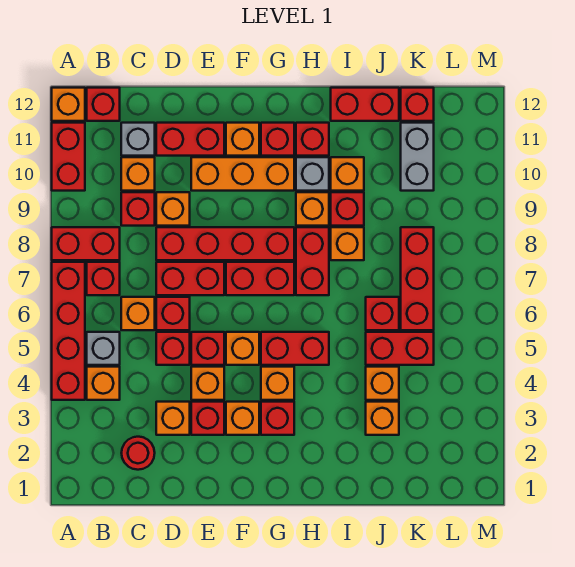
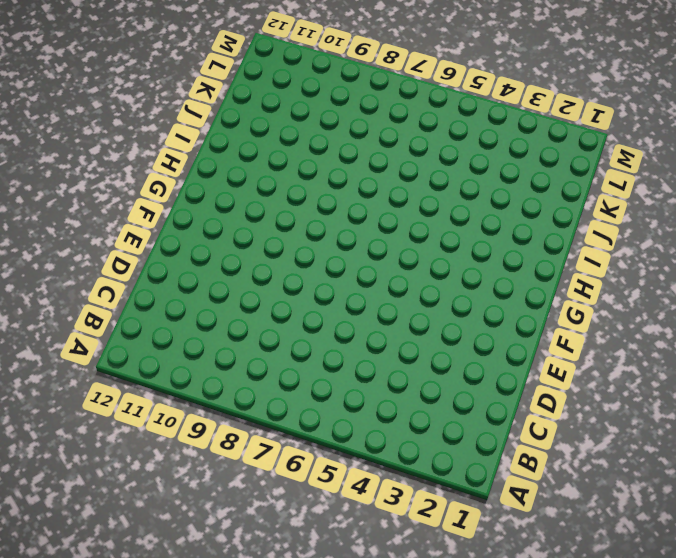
none -> red 1x4 brick [52,262,85,400]
none -> red 1x2 brick [52,227,120,260]
none -> red 1x2 brick [52,123,85,191]
none -> orange 1x1 brick [52,88,85,121]

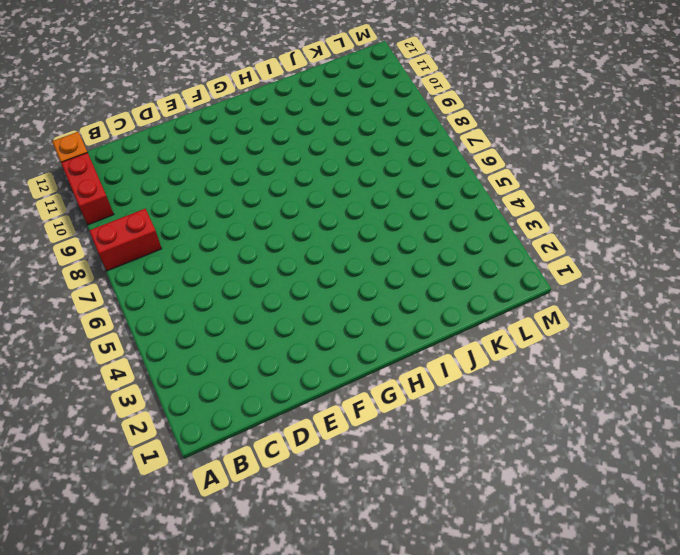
none -> red 1x4 brick [52,262,85,400]
none -> orange 1x1 brick [87,367,120,400]
none -> grey 1x1 brick [87,332,120,365]
none -> red 1x1 brick [87,262,120,295]

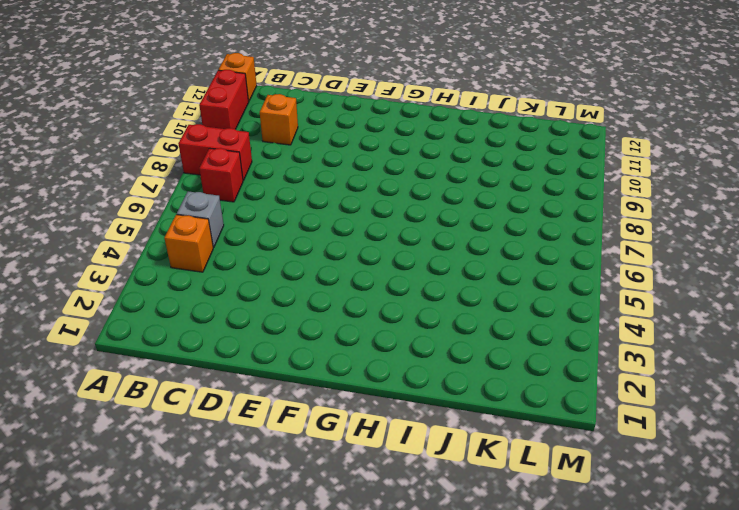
none -> red 1x4 brick [52,262,85,400]
none -> red 1x1 brick [87,88,120,121]
none -> red 1x1 round brick [122,437,155,470]
none -> orange 1x1 brick [121,297,155,330]

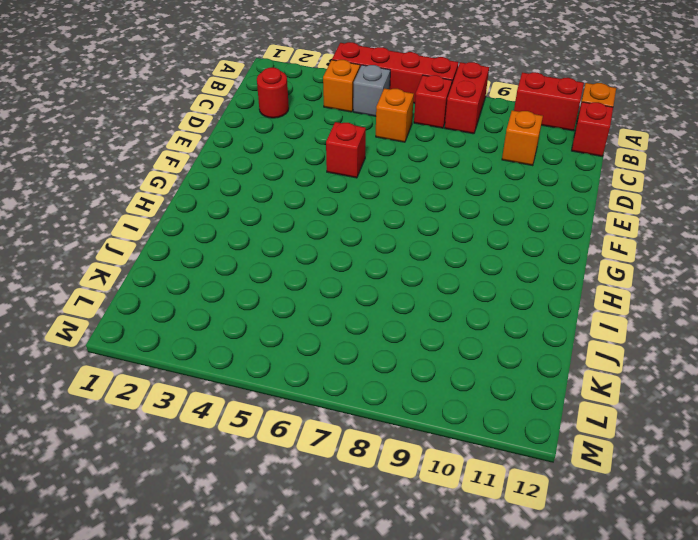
none -> red 1x1 brick [121,192,155,226]
none -> grey 1x1 brick [121,123,155,156]
none -> orange 1x1 brick [156,402,190,435]
none -> red 1x1 brick [156,332,190,365]

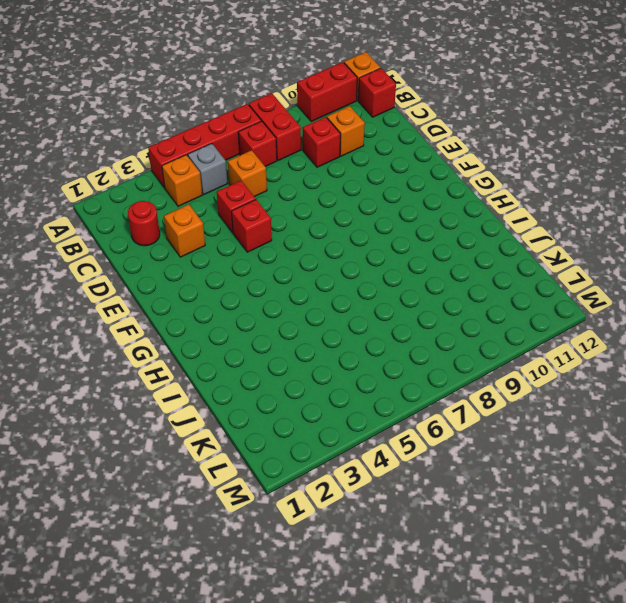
none -> grey 1x1 brick [121,123,155,156]
none -> red 1x1 brick [156,297,190,330]
none -> red 1x2 brick [156,262,224,295]
none -> red 1x4 brick [156,227,294,260]

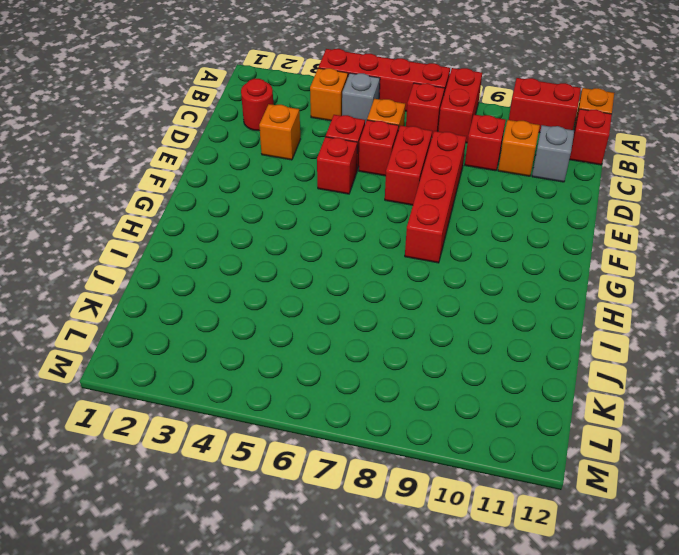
none -> orange 1x1 brick [156,192,190,226]
none -> red 1x2 brick [156,123,224,156]
none -> red 1x1 brick [191,402,224,435]
none -> orange 1x1 brick [191,367,224,400]

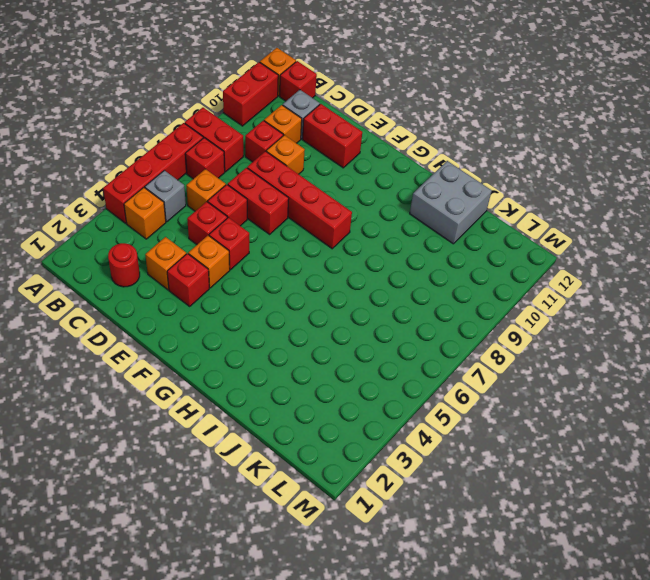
grey 2x2 brick [410,161,492,244] -> red 1x2 brick [331,88,399,121]
none -> orange 1x3 brick [191,157,294,191]
none -> orange 1x1 brick [226,402,259,435]
none -> orange 1x1 brick [226,332,259,365]
none -> red 1x2 brick [226,262,294,295]

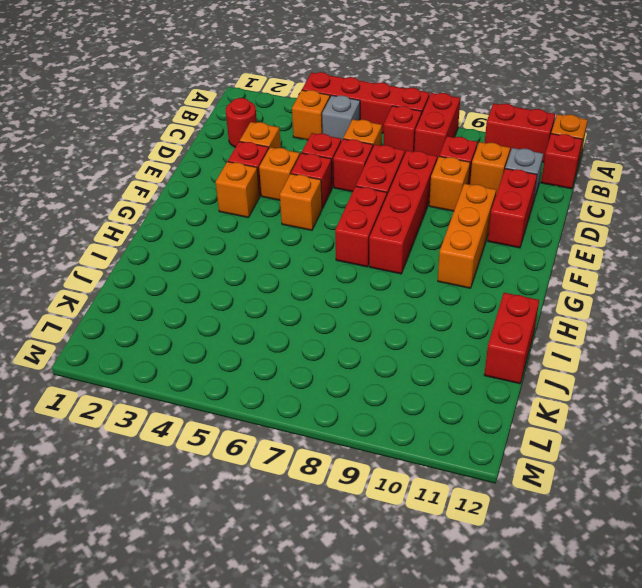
none -> orange 1x1 brick [226,123,259,156]
none -> red 1x1 brick [261,402,294,435]
none -> orange 1x1 brick [261,367,294,400]
none -> red 1x2 brick [261,332,329,365]

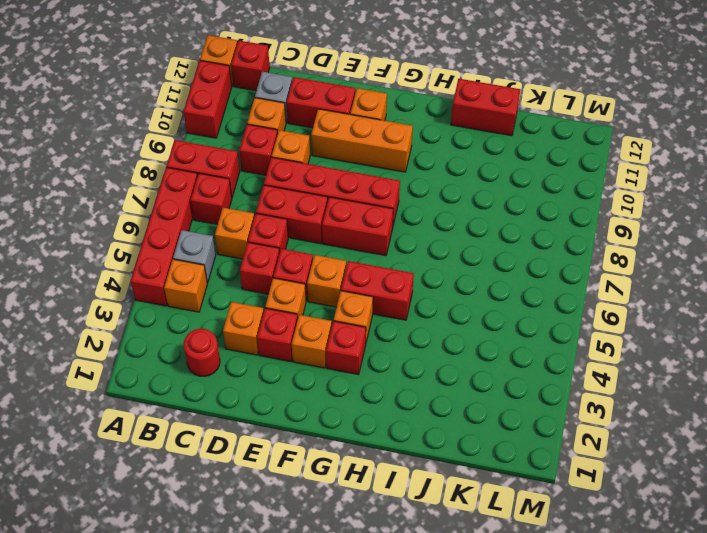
none -> red 1x1 brick [261,123,294,156]
none -> red 1x2 brick [296,227,329,295]
none -> orange 1x1 brick [296,192,329,226]
none -> grey 1x1 brick [296,157,329,191]

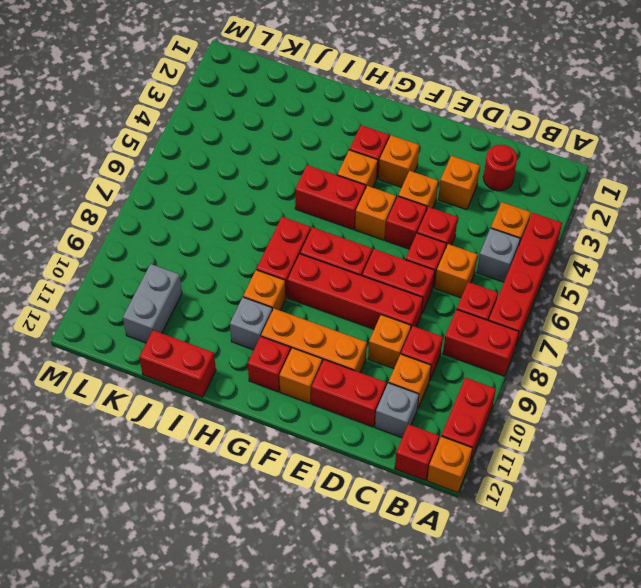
none -> red 1x1 brick [191,402,224,435]
none -> red 1x1 brick [296,123,329,156]
none -> orange 1x1 brick [331,227,364,260]
none -> red 1x1 brick [331,192,364,226]

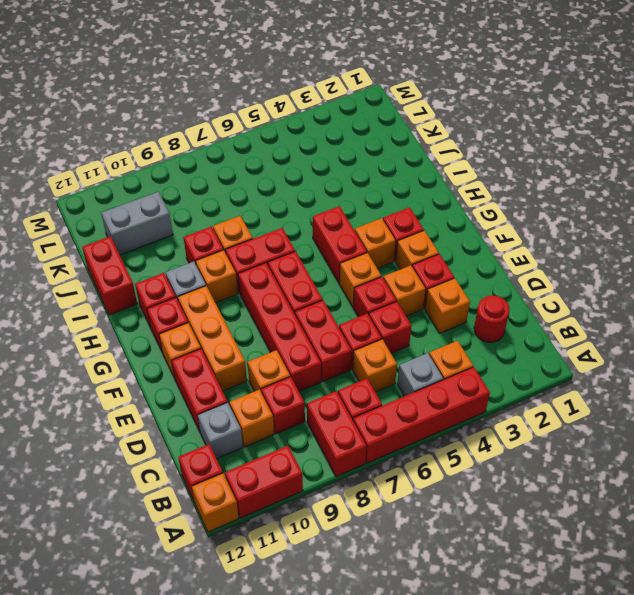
none -> orange 1x1 brick [331,157,364,191]
none -> orange 1x1 brick [366,402,399,435]
none -> orange 1x1 brick [366,367,399,400]
none -> red 1x2 brick [366,332,434,365]

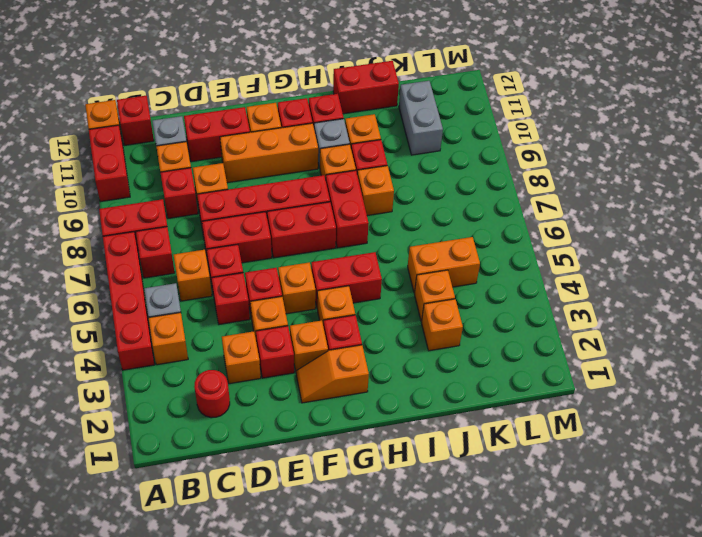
orange 1x2 slope [296,345,369,403] -> none
orange 1x2 brick [408,237,480,293] -> red 1x2 brick [366,332,434,365]
none -> red 1x1 brick [366,297,399,330]
none -> red 1x3 brick [401,227,434,330]
none -> red 1x1 brick [401,88,434,121]

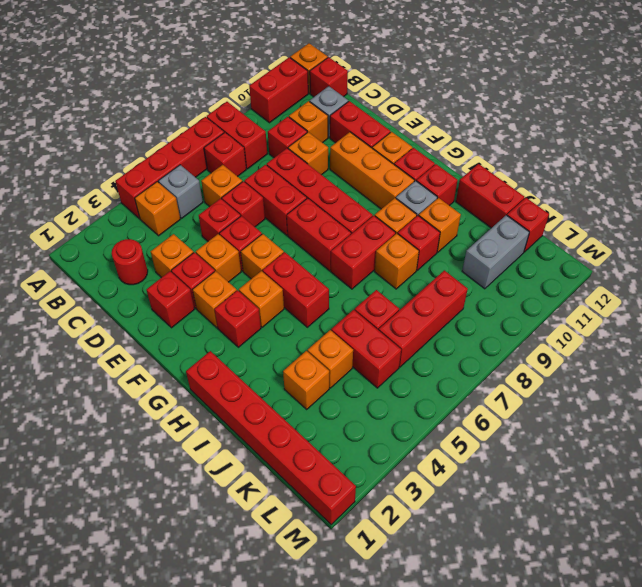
red 1x1 brick [146,271,194,328] -> none
red 1x6 brick [186,351,356,525] -> none

